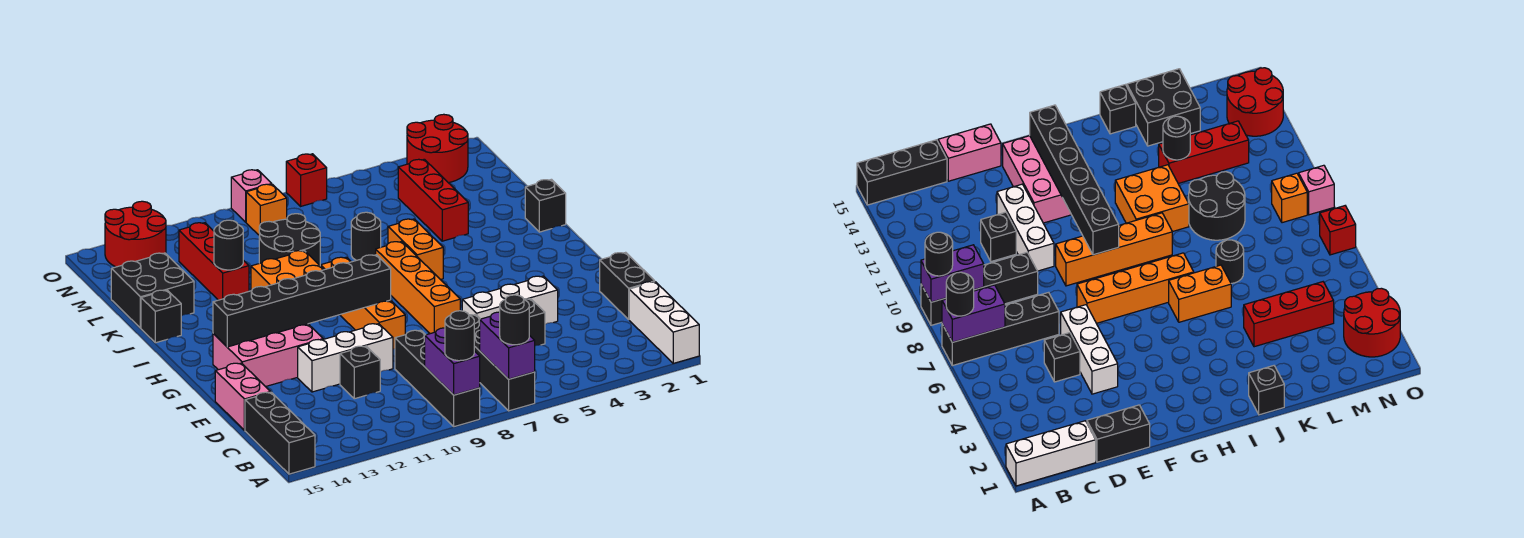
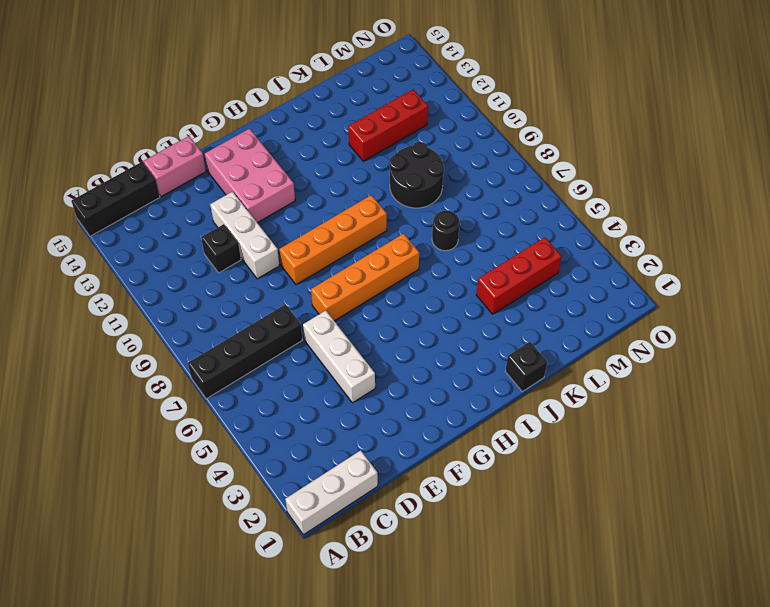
none -> black 1x4 brick [395,330,480,427]
none -> black 1x2 brick [600,252,655,319]
none -> black 1x1 brick [524,299,545,346]
none -> orange 1x2 brick [388,219,443,280]

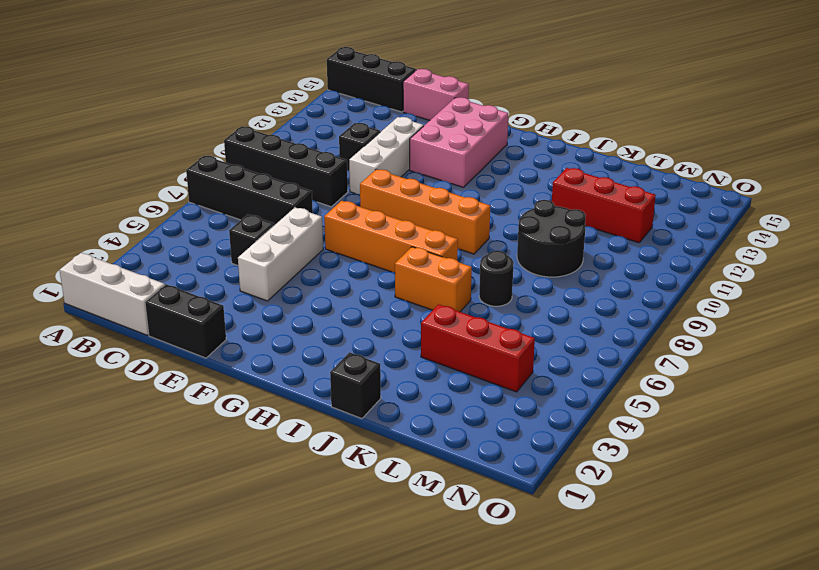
none -> orange 2x2 brick [251,251,324,291]
none -> black 1x1 brick [141,290,181,343]
none -> black 2x2 brick [111,253,194,328]
none -> red 2x2 round brick [407,114,468,183]

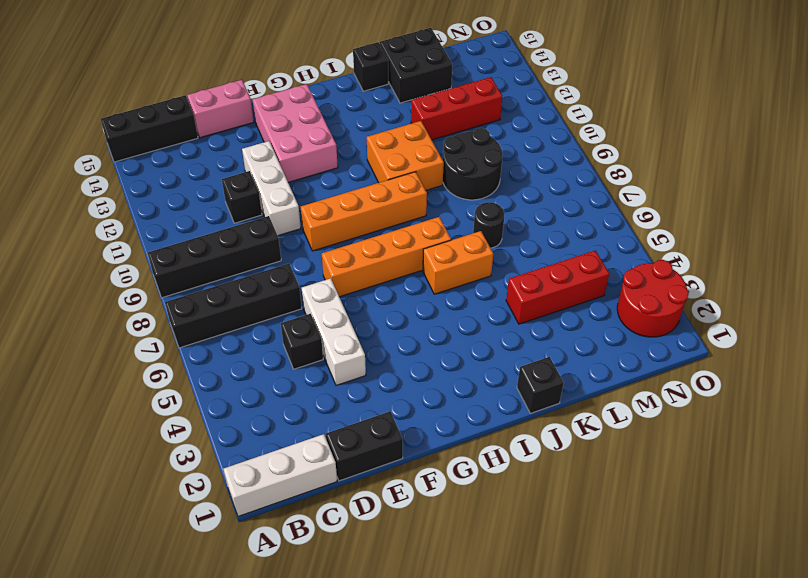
none -> orange 1x1 brick [246,184,287,235]
none -> red 2x2 round brick [105,201,166,267]
none -> red 1x1 brick [286,154,327,206]
none -> pink 1x1 brick [231,170,272,222]

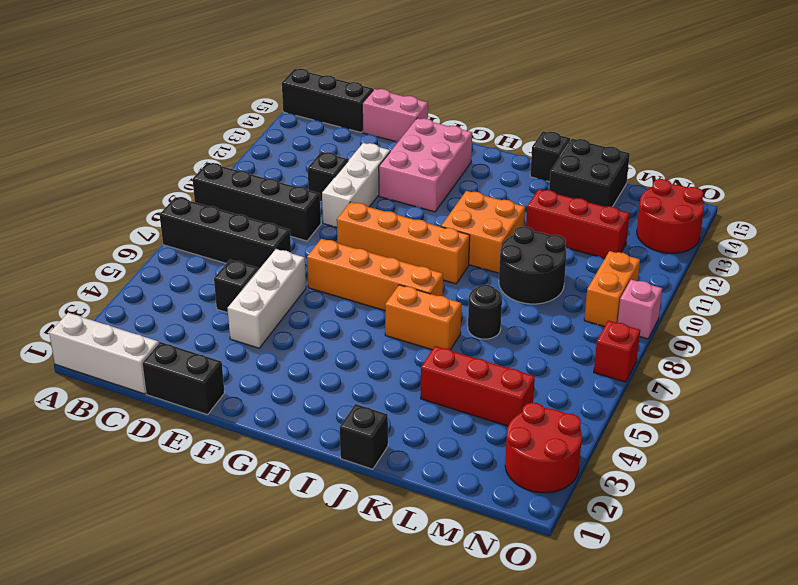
orange 1x2 brick [584,251,640,327] -> orange 1x1 brick [246,184,287,235]
none -> purple 1x2 brick [480,312,535,379]
none -> purple 1x2 brick [425,328,480,395]
none -> black 1x6 brick [213,255,391,347]
none -> black 1x1 round brick [214,220,243,270]

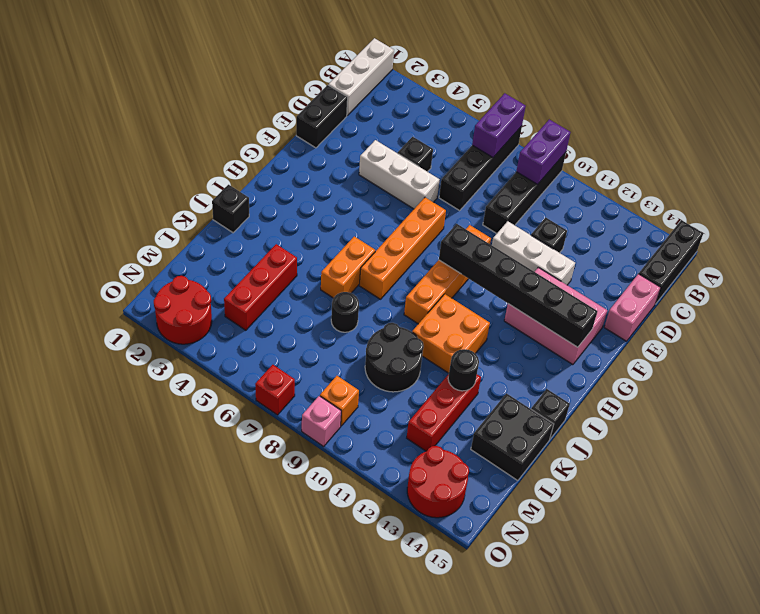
none -> black 1x1 round brick [500,295,529,345]
none -> black 1x1 round brick [445,311,474,361]

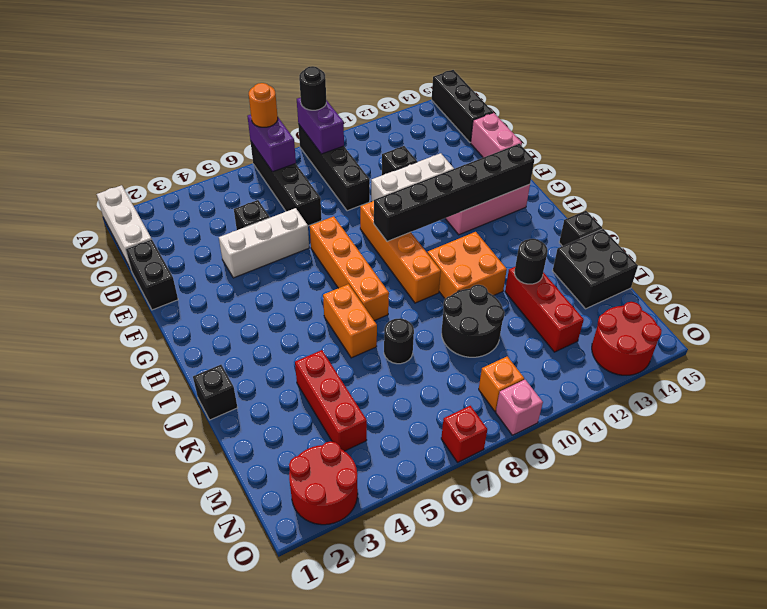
orange 1x1 round brick [249,83,278,127] -> black 1x1 round brick [500,295,529,345]

